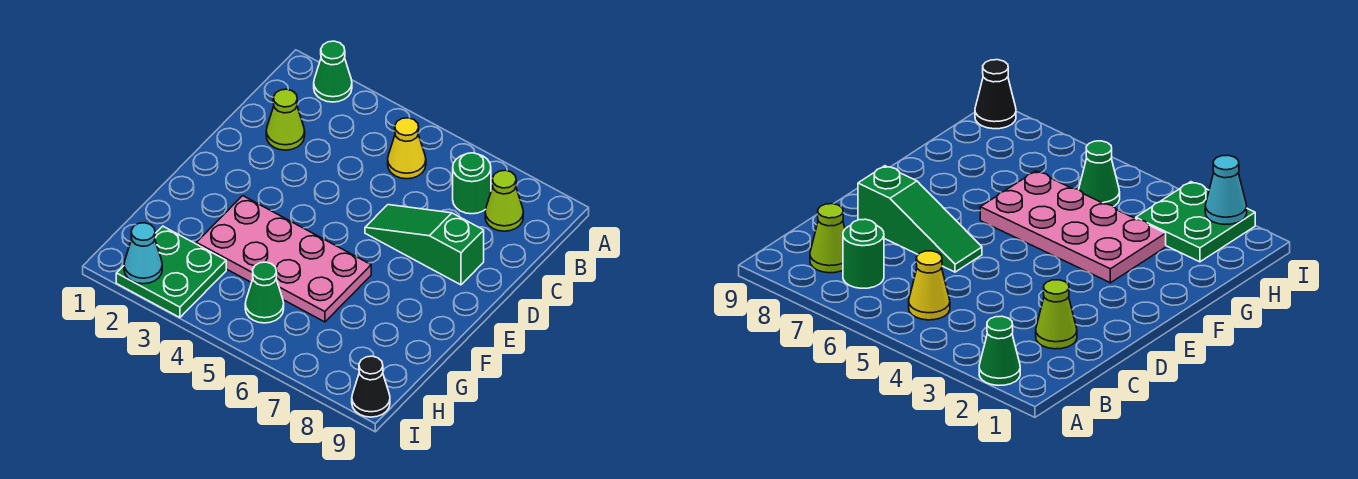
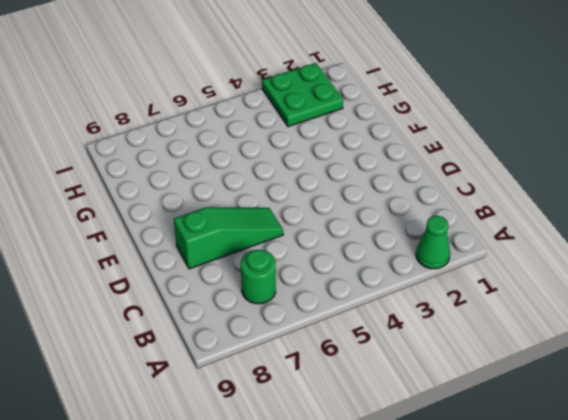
none -> yellow 1x1 cone [388,118,426,179]
none -> lime 1x1 cone [485,170,523,231]

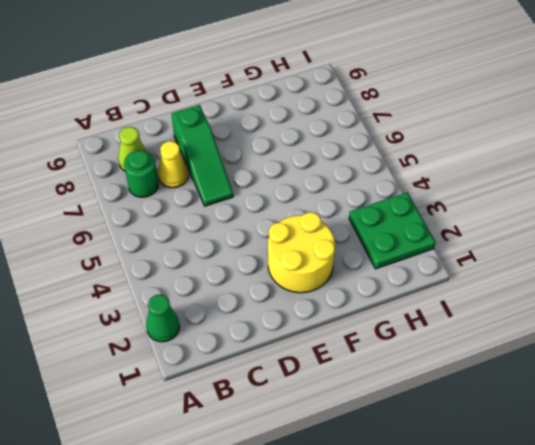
yellow 1x1 cone [158,141,188,188] -> yellow 1x1 cone moved to [388,118,426,179]
yellow 2x2 round brick [268,212,335,293] -> pink 2x4 plate [196,196,371,322]
none -> lime 1x1 cone [266,89,305,150]
none -> green 1x1 cone [245,262,284,323]

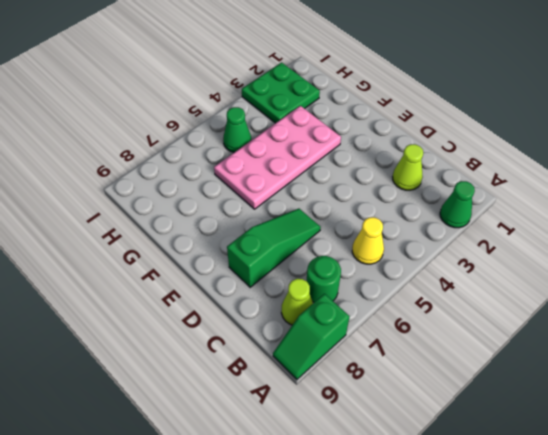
green 1x2 slope [273,294,349,380] -> none
none -> black 1x1 cone [352,356,390,417]
none -> cyan 1x1 cone [124,223,162,284]

